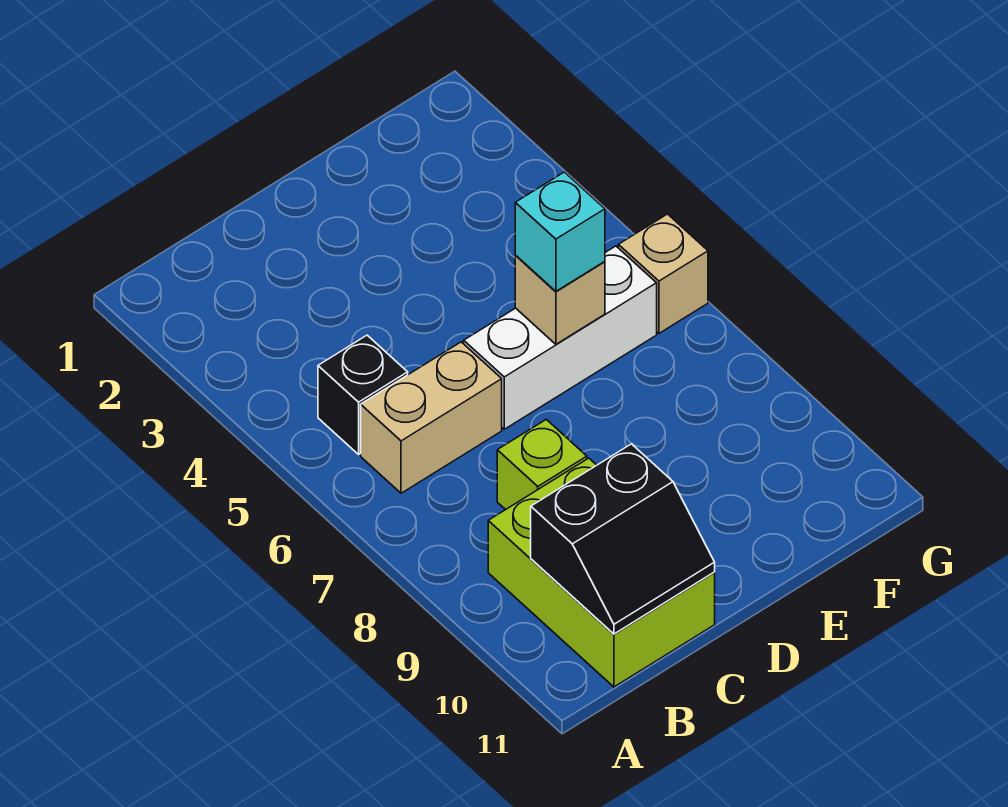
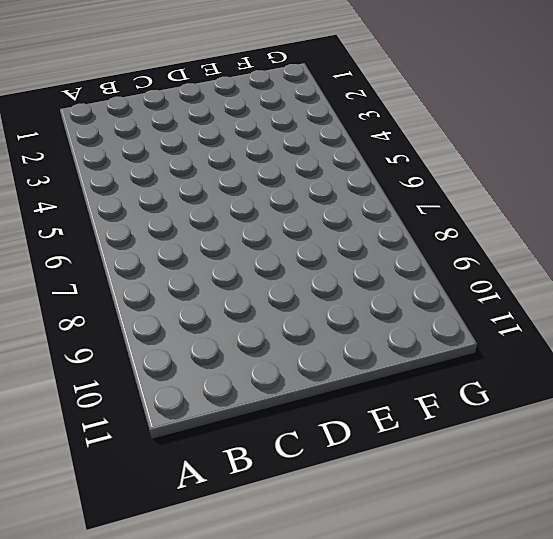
none -> black 1x1 brick [318,335,408,454]
none -> tan 1x2 brick [361,342,502,493]

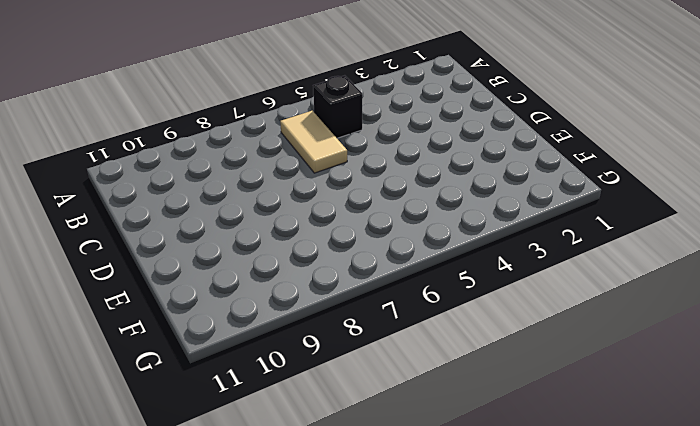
tan 1x2 tile [280,111,347,173] -> tan 1x2 brick [361,342,502,493]
none -> lime 2x3 brick [488,458,715,687]
none -> lime 1x1 brick [497,419,587,510]

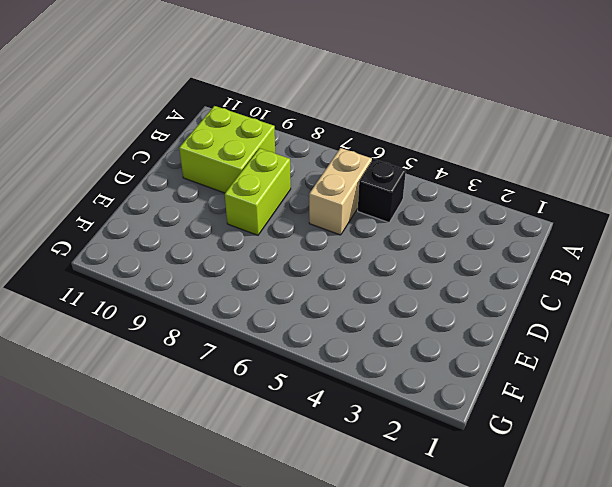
lime 2x2 brick [179,106,275,193] -> lime 2x3 brick [488,458,715,687]
lime 1x2 brick [225,148,291,235] -> lime 1x1 brick [497,419,587,510]
none -> white 1x3 brick [464,246,657,429]
none -> tan 1x1 brick [618,214,708,333]

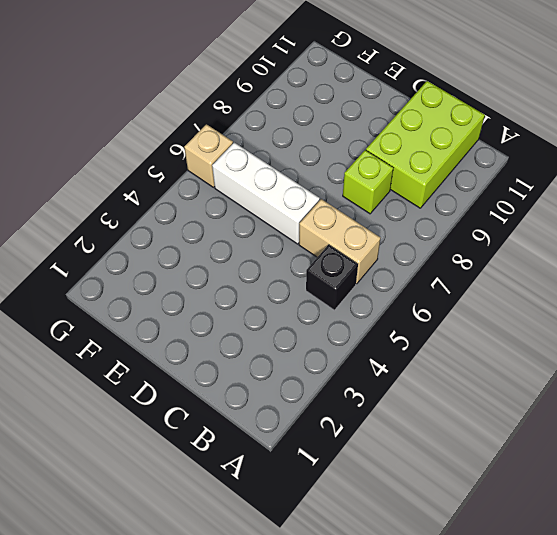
none -> black 2x2 slope [531,444,715,634]
none -> tan 1x1 brick [515,256,605,344]

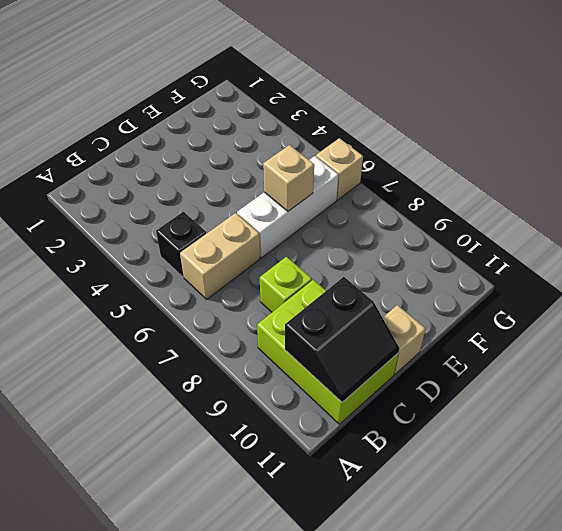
tan 1x1 brick [383,305,426,375] -> none
none -> cyan 1x1 brick [515,172,605,291]

